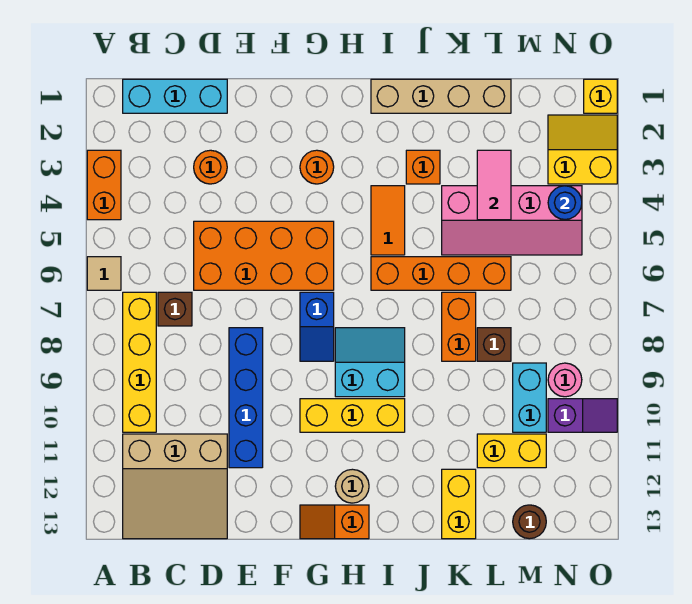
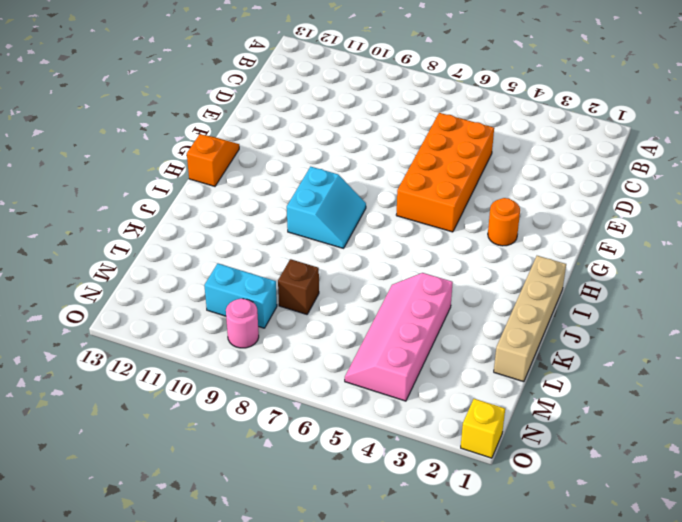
none -> orange 1x2 brick [87,150,121,220]
none -> tan 1x1 tile [87,257,121,290]
none -> cyan 1x3 brick [123,79,227,113]
none -> yellow 1x4 brick [123,292,156,432]

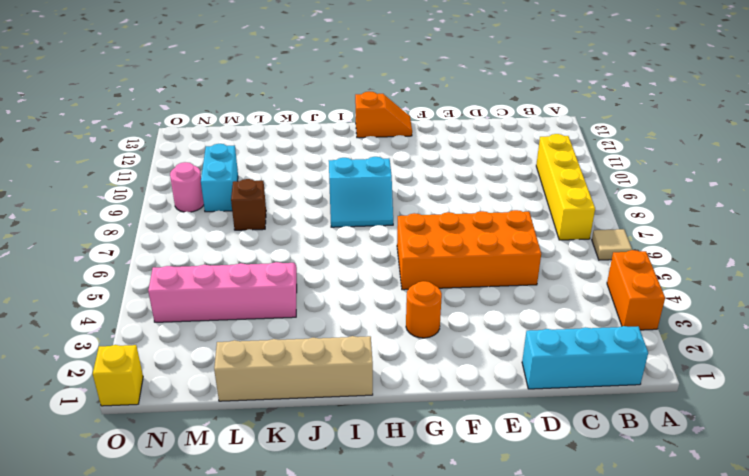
none -> tan 3x3 slope [123,434,227,539]
none -> brown 1x1 brick [158,292,192,326]
none -> orange 1x1 round brick [194,150,227,184]
none -> blue 1x4 brick [229,328,263,468]

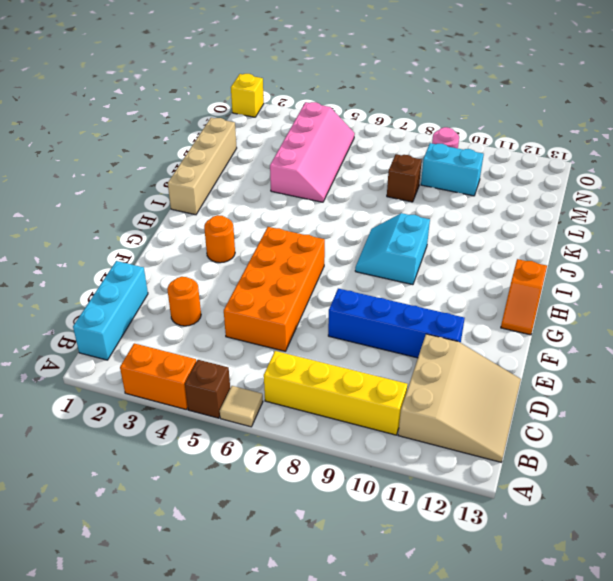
brown 1x1 brick [185,360,230,418] -> brown 1x1 brick moved to [158,292,192,326]
none -> blue 1x2 slope [300,292,334,361]
none -> yellow 1x3 brick [300,399,405,432]
none -> tan 1x1 round brick [335,469,369,503]
none -> orange 1x2 tile [371,186,405,255]

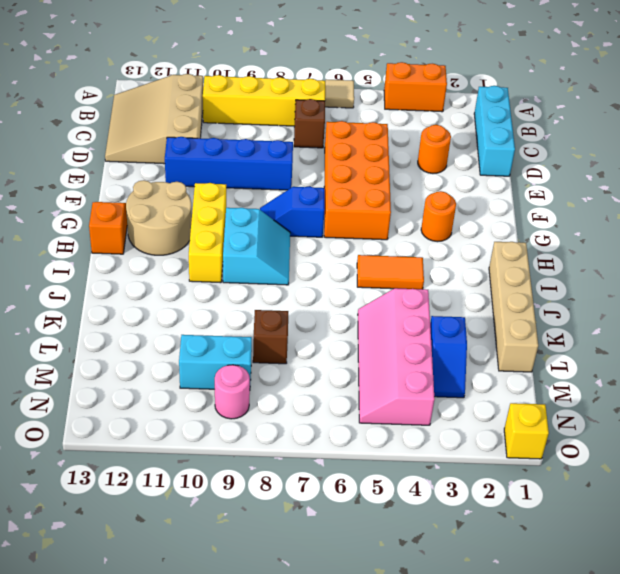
tan 2x2 round brick [126,180,192,255] -> tan 1x1 round brick [335,469,369,503]
blue 1x2 slope [430,316,467,398] -> none
none -> orange 1x4 brick [371,257,511,290]
none -> orange 1x1 brick [406,150,440,184]
none -> orange 1x2 brick [442,292,476,361]
none -> yellow 1x2 brick [442,469,476,539]

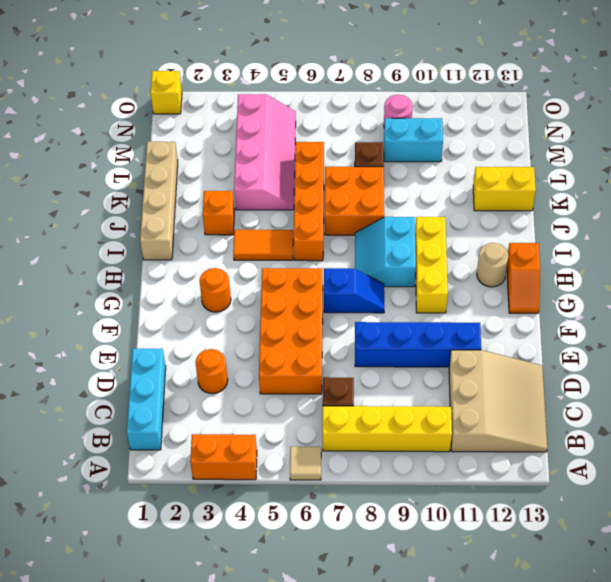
orange 2x2 brick [325,167,384,235] -> orange 1x2 brick [442,292,476,361]
none -> yellow 1x2 brick [477,434,546,468]
none -> brown 1x1 round brick [513,505,546,539]
none -> yellow 2x2 slope [548,115,617,184]
none -> purple 1x2 slope [548,399,617,432]

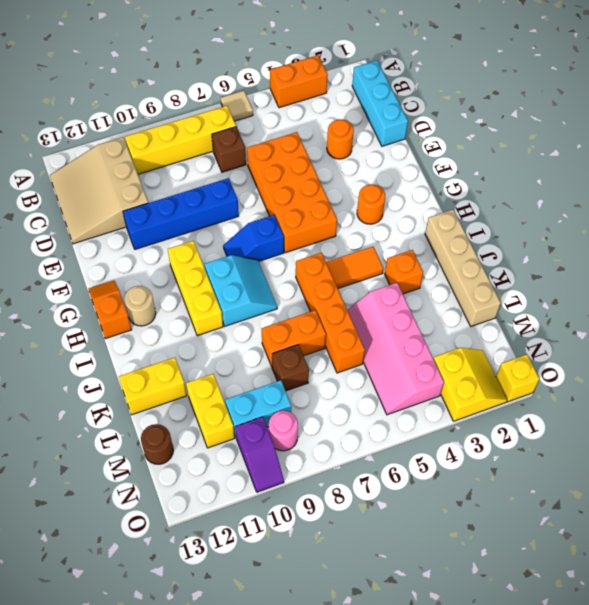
none -> pink 1x2 tile [477,150,511,220]
none -> blue 1x1 round brick [548,186,582,219]

